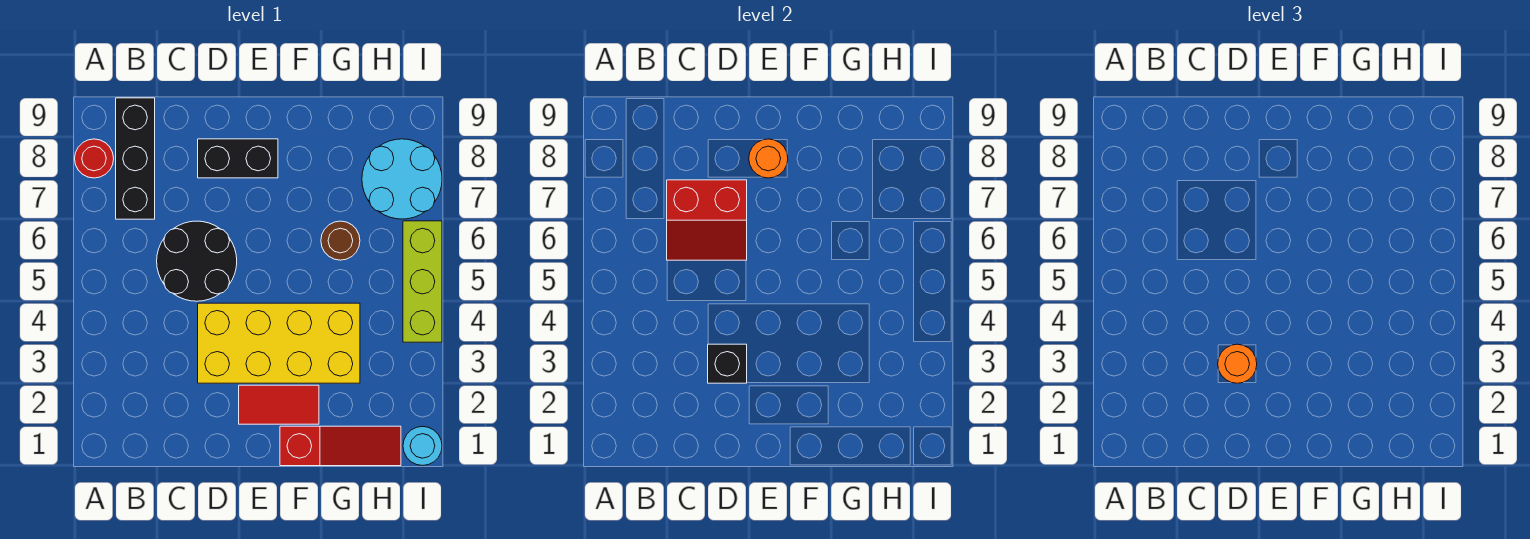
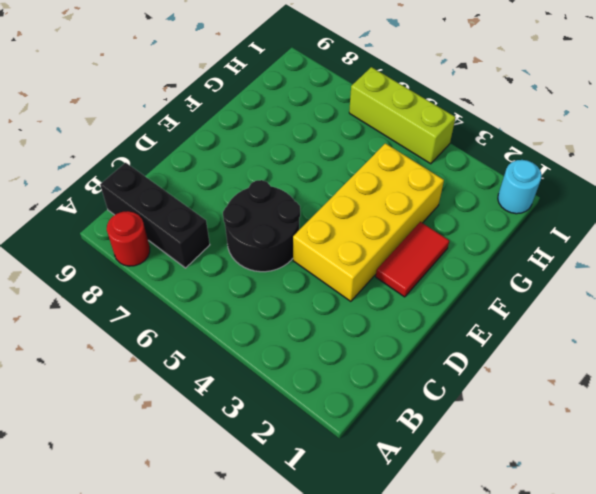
none -> black 1x2 brick [198,139,278,178]
none -> red 1x3 slope [280,426,401,466]
none -> brown 1x1 round brick [321,221,360,260]

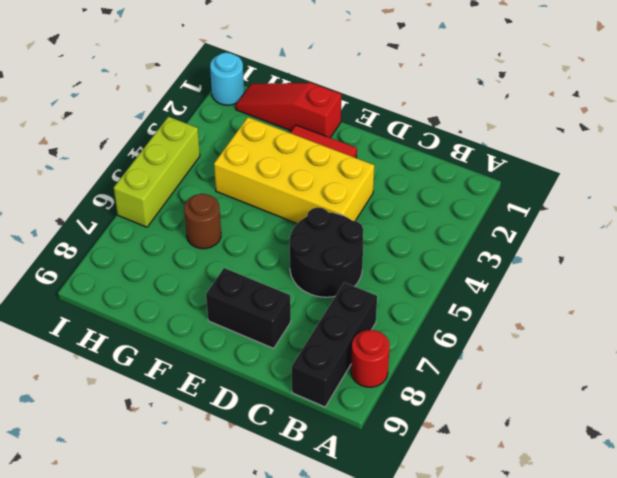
none -> cyan 2x2 round brick [362,139,442,219]
none -> red 2x2 slope [667,180,747,260]
none -> black 1x1 brick [708,344,747,383]

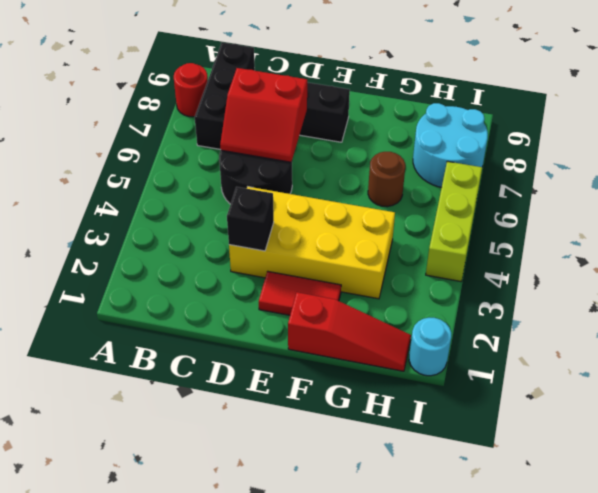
none -> orange 1x1 round brick [749,139,788,178]
none -> orange 1x1 round brick [1218,344,1257,383]

